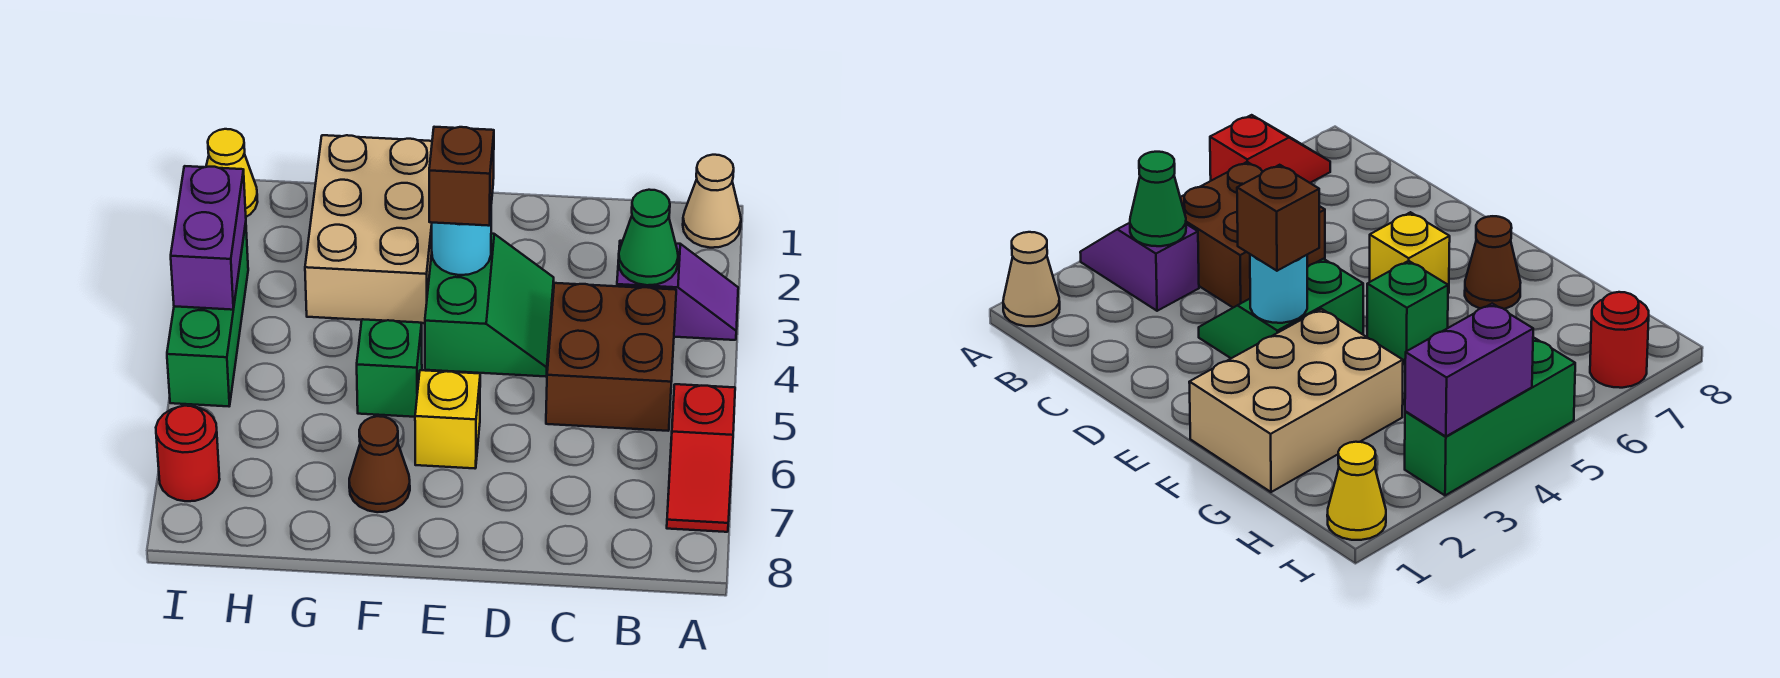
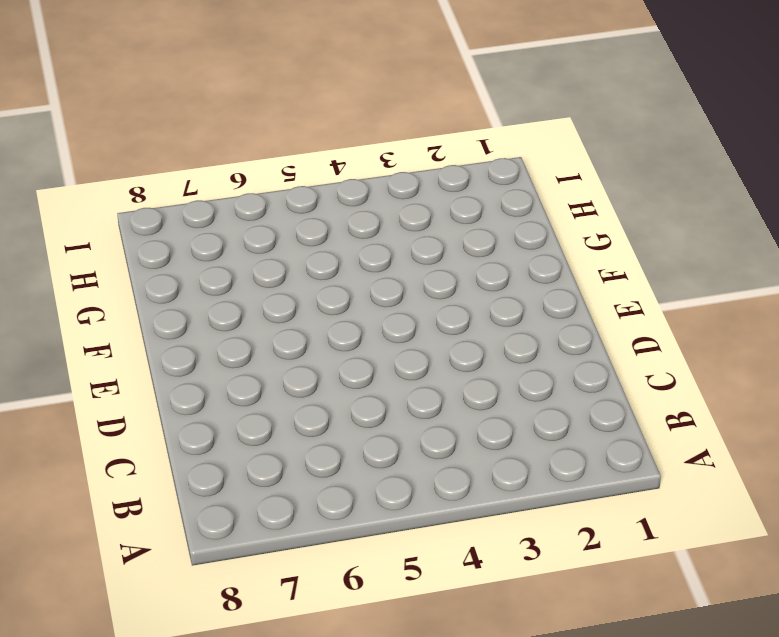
none -> tan 1x1 cone [683,155,741,248]
none -> purple 1x2 slope [617,241,738,340]
none -> red 1x2 slope [667,384,735,532]

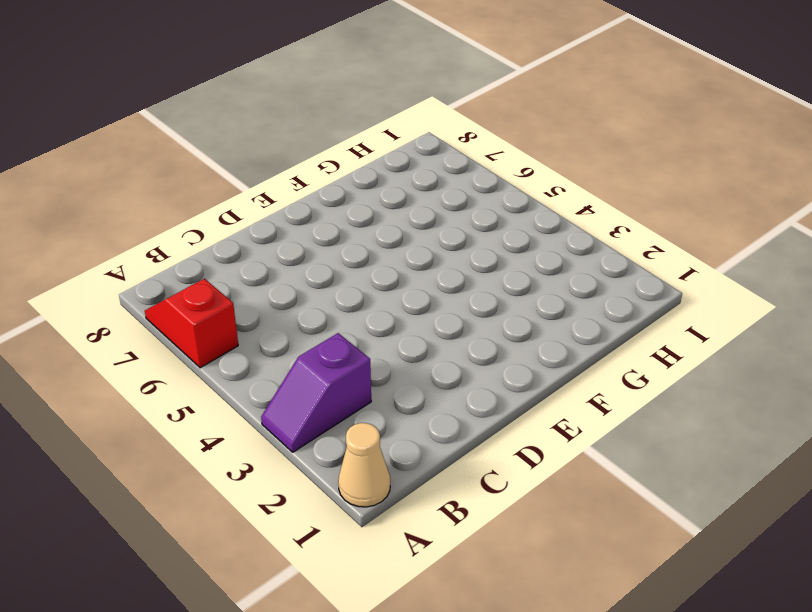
none -> brown 2x2 brick [546,283,676,431]
none -> green 2x2 slope [425,234,554,377]
none -> yellow 1x1 brick [415,370,480,468]

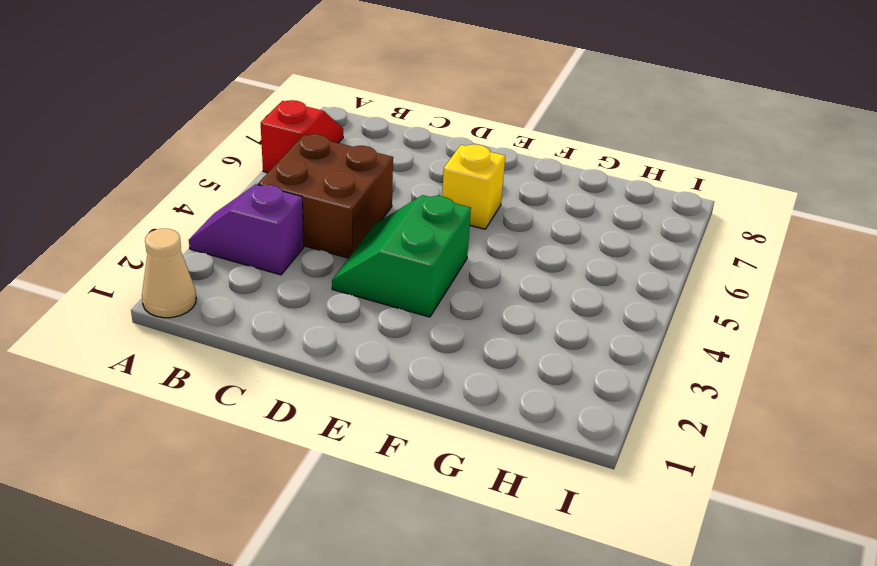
none -> tan 2x3 brick [305,135,432,323]
none -> green 1x1 brick [357,319,422,417]
none -> brown 1x1 cone [349,416,410,512]

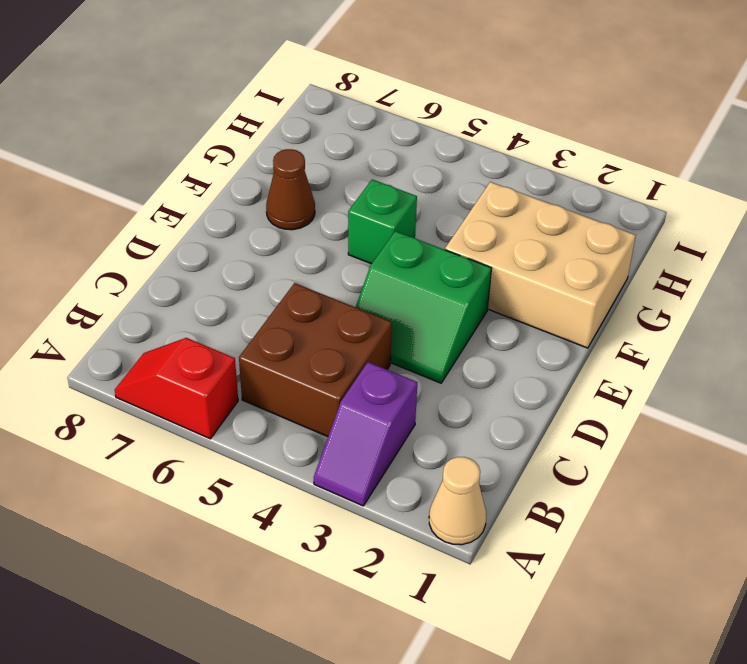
none -> yellow 1x1 brick [415,370,480,468]
none -> yellow 1x1 cone [206,129,258,217]
none -> green 1x3 brick [167,223,248,406]

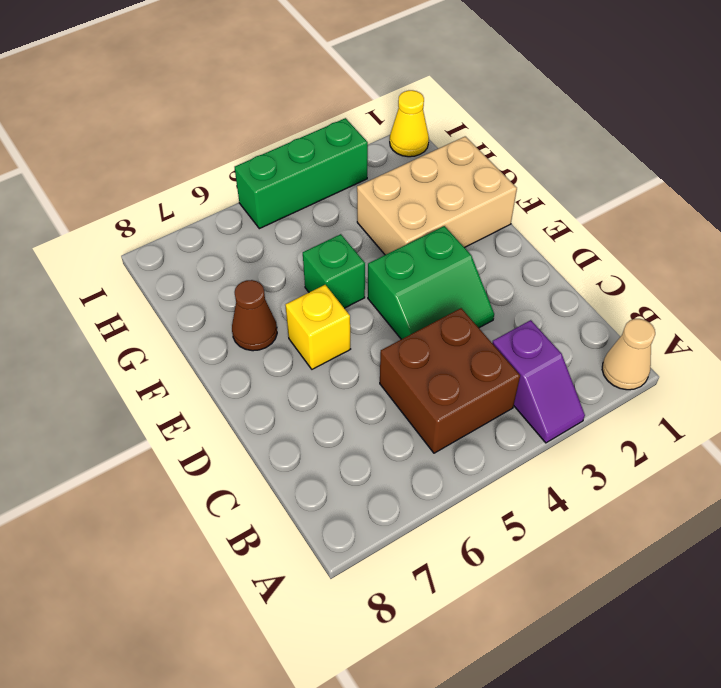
none -> red 1x2 slope [667,384,735,532]
none -> red 1x1 round brick [156,406,220,501]
none -> green 1x1 cone [618,190,678,285]

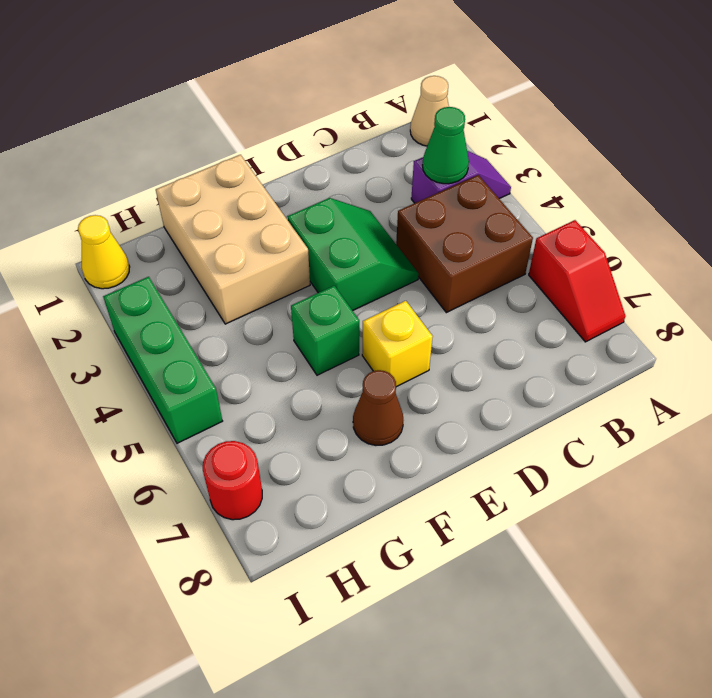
none -> cyan 1x1 round brick [432,215,491,275]
none -> purple 1x2 brick [171,166,246,310]
none -> brown 1x1 brick [429,127,494,226]

